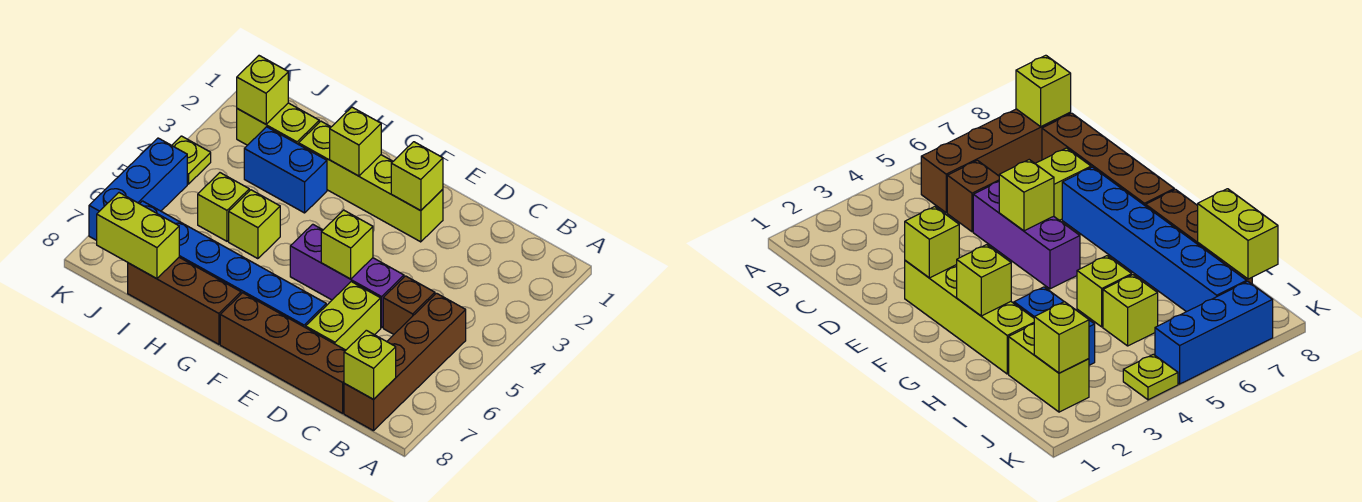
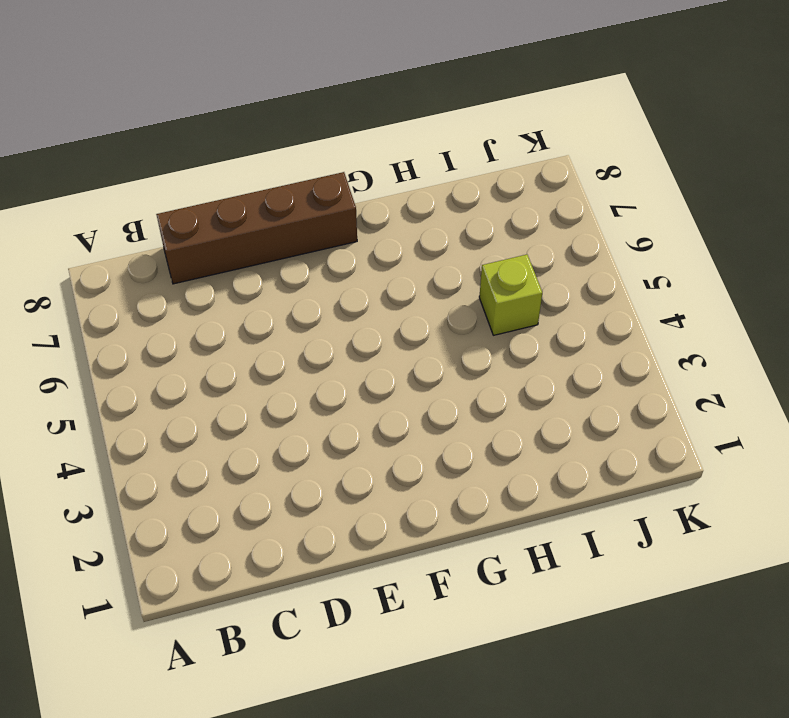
none -> brown 1x4 brick [344,293,466,431]
none -> brown 1x1 brick [383,276,435,334]
none -> purple 1x3 brick [290,224,404,327]

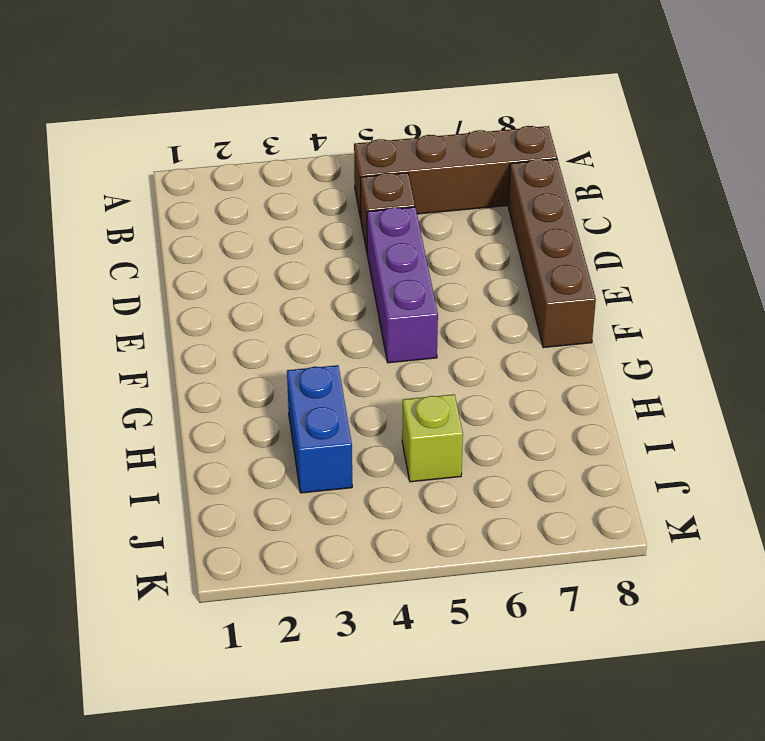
none -> lime 1x2 brick [306,282,381,350]
none -> lime 1x4 brick [299,121,443,242]
none -> blue 1x6 brick [140,201,326,328]

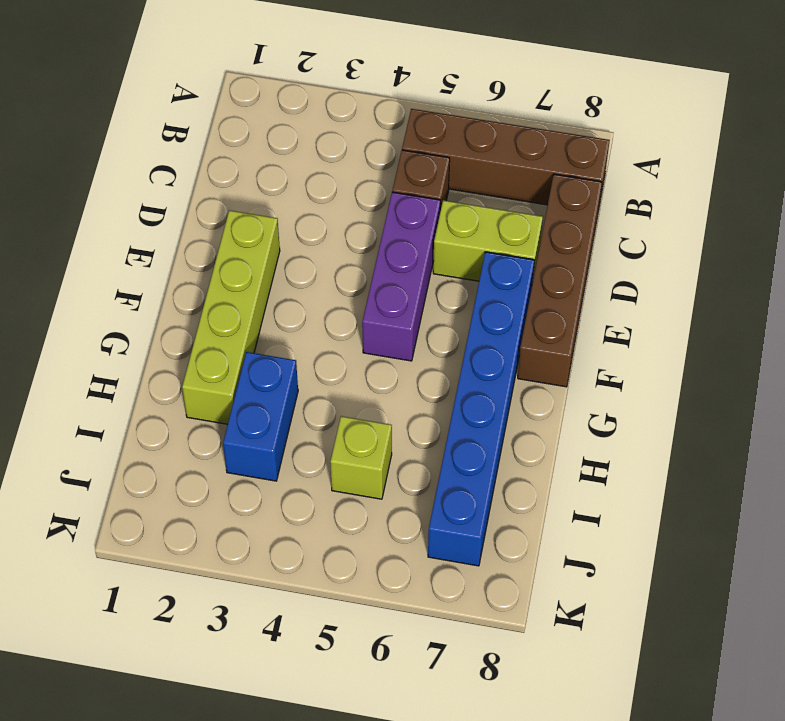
none -> brown 1x3 brick [128,257,241,344]
none -> lime 1x1 brick [229,190,280,259]
none -> lime 1x2 brick [237,103,319,145]

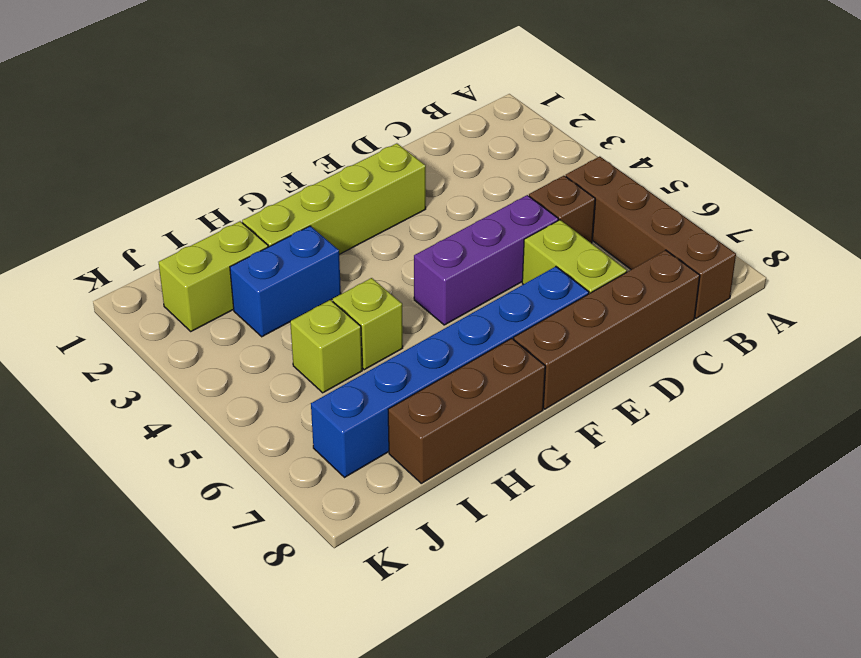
none -> lime 1x1 plate [172,136,211,184]
none -> blue 1x3 brick [89,138,187,241]
none -> lime 1x1 brick [344,330,396,399]

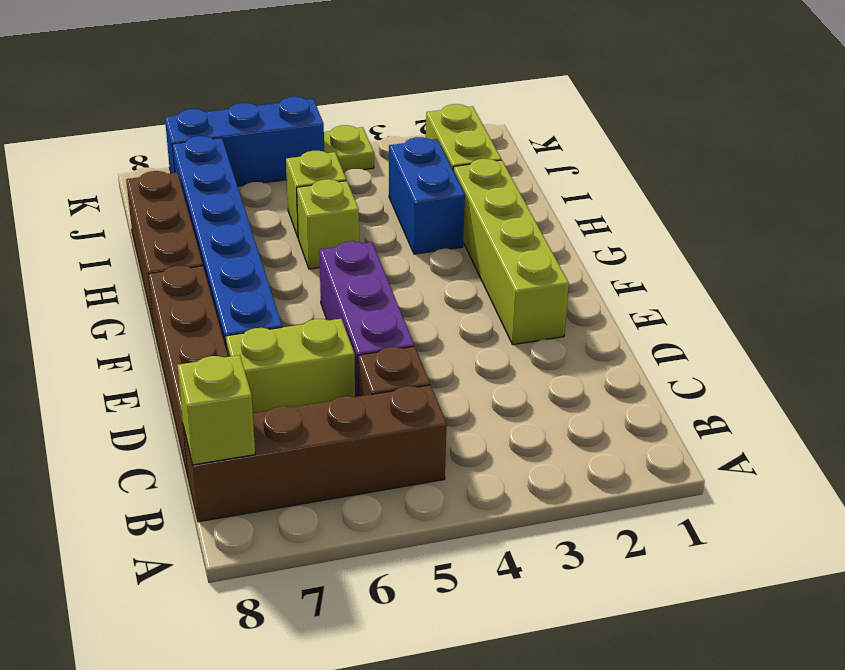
none -> lime 1x1 brick [391,142,443,211]
none -> lime 1x1 brick [321,210,373,279]
none -> lime 1x1 brick [330,107,381,176]

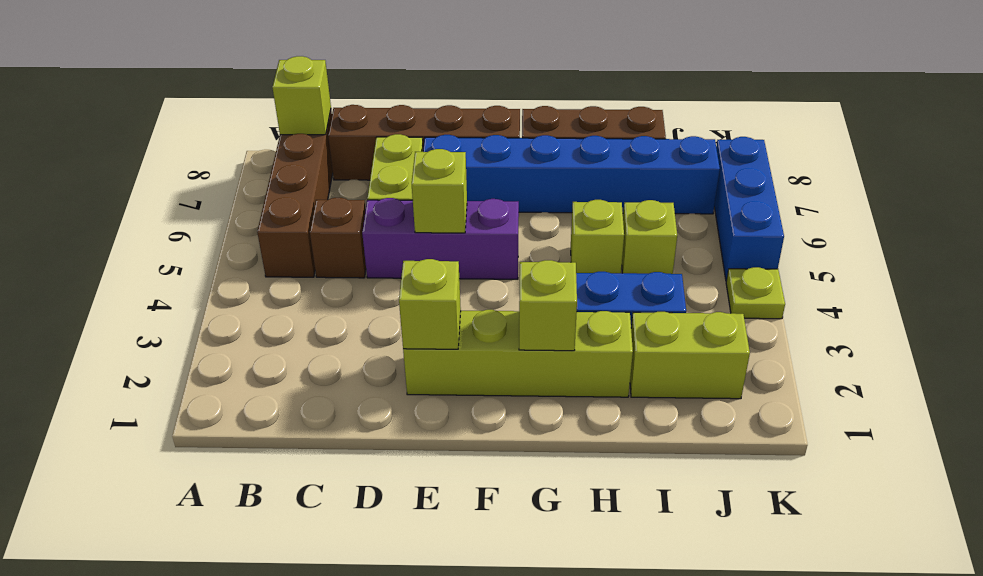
none -> lime 1x2 brick [97,193,179,279]
none -> lime 1x1 brick [237,56,288,124]

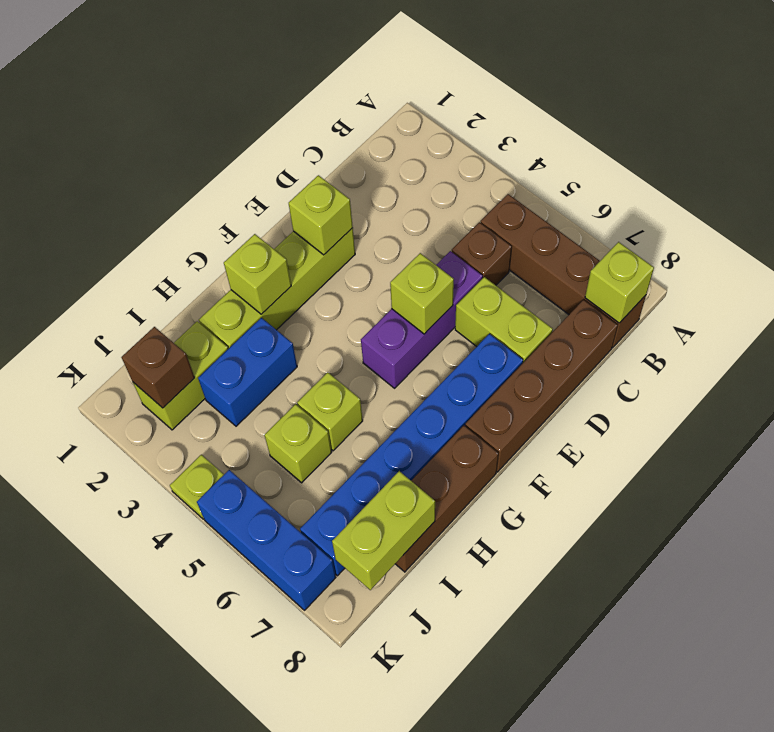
brown 1x1 brick [122,327,195,408] -> lime 1x1 brick [237,56,288,124]

